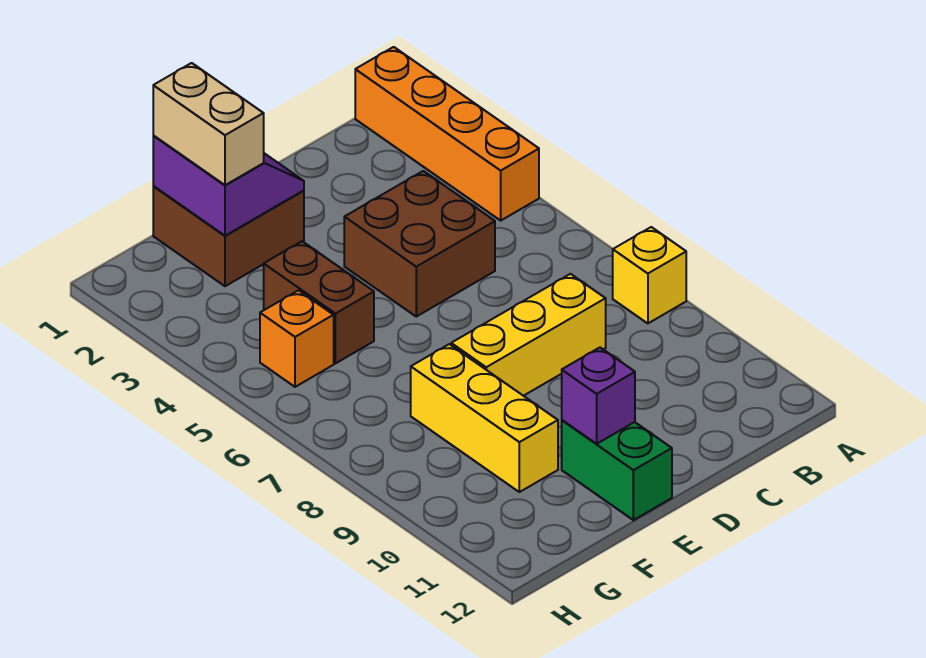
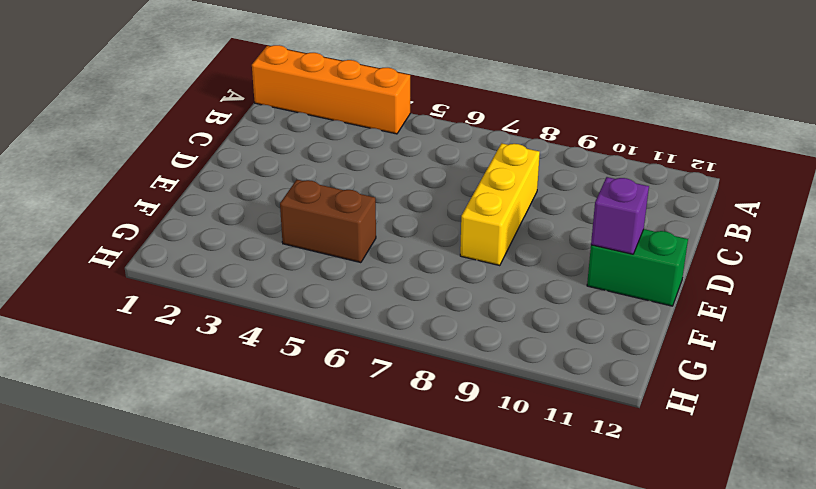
none -> yellow 1x1 brick [613,227,686,323]
none -> brown 2x2 brick [344,171,495,317]
none -> brown 2x2 brick [153,186,304,286]

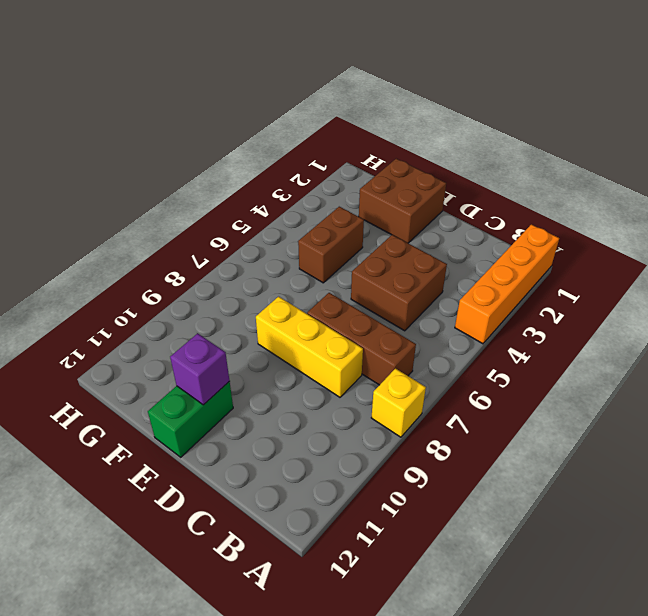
brown 1x3 brick [307,293,416,385] -> none
none -> yellow 1x3 brick [411,344,558,492]
none -> orange 1x1 brick [260,290,334,387]
none -> purple 2x2 slope [153,136,304,236]

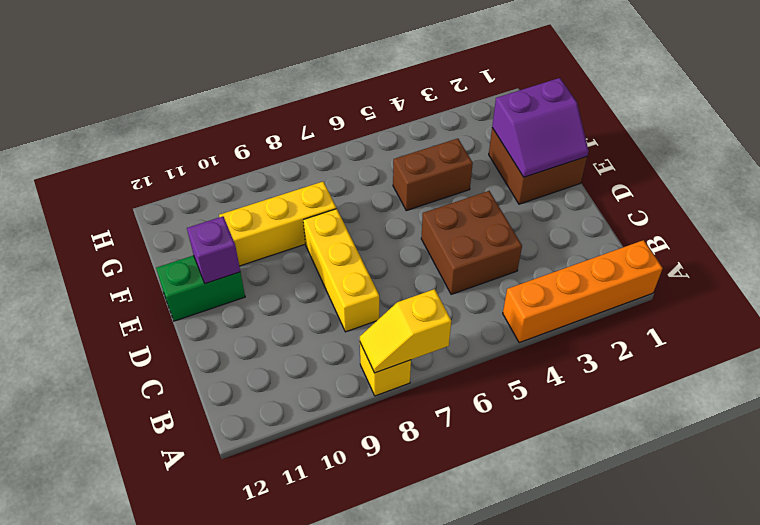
yellow 1x2 slope [360,289,451,373] -> none
none -> orange 1x1 brick [260,290,334,387]
none -> tan 1x2 brick [153,63,264,185]

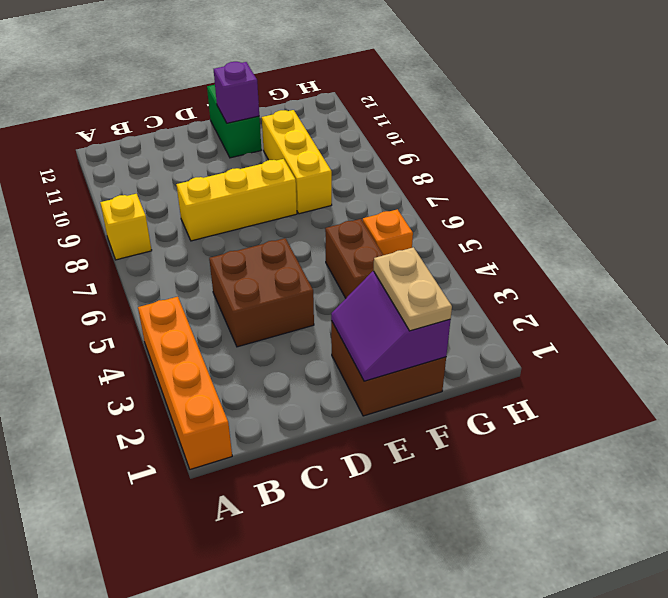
tan 1x2 plate [373,247,452,331] -> tan 1x2 brick [153,63,264,185]

